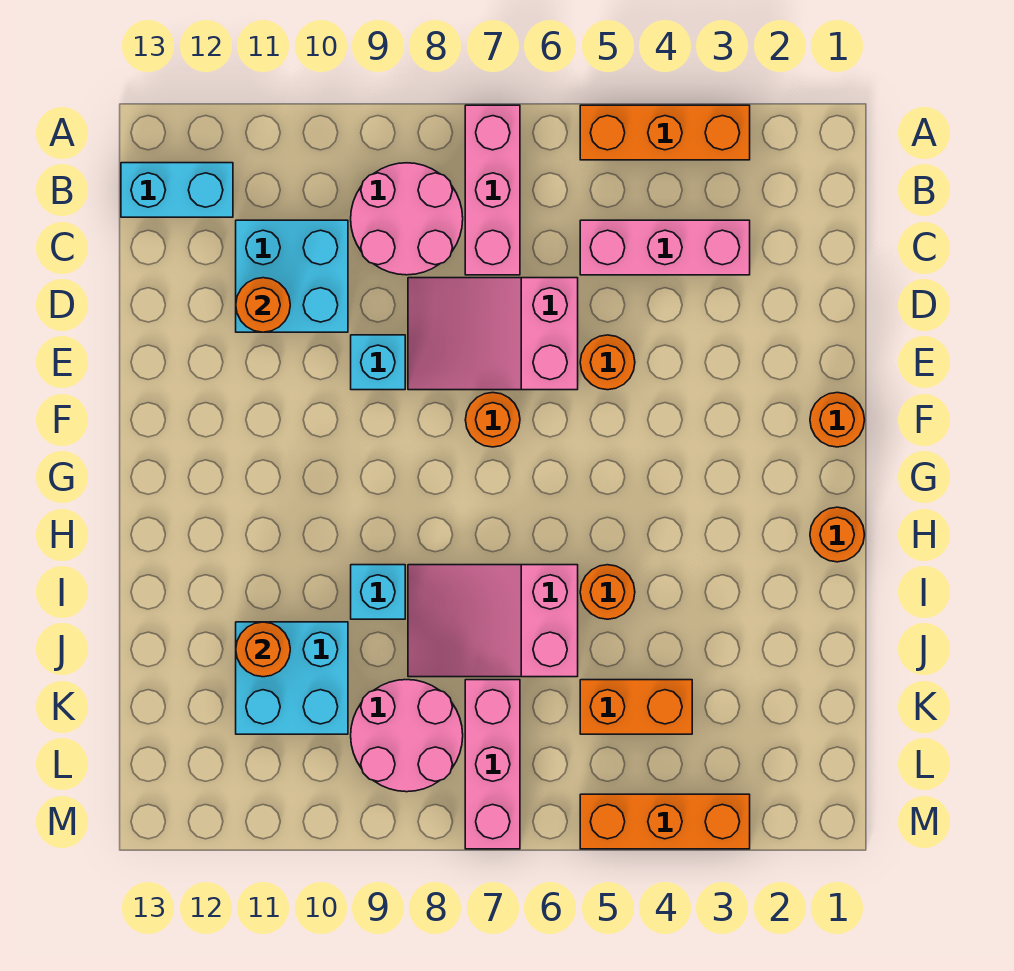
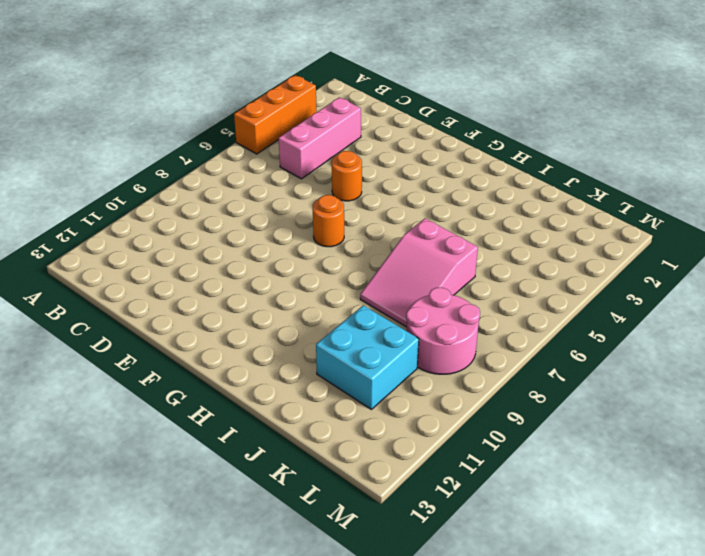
none -> pink 1x3 brick [465,105,520,275]
none -> pink 2x2 round brick [351,163,463,275]
none -> cyan 1x2 brick [121,163,233,217]

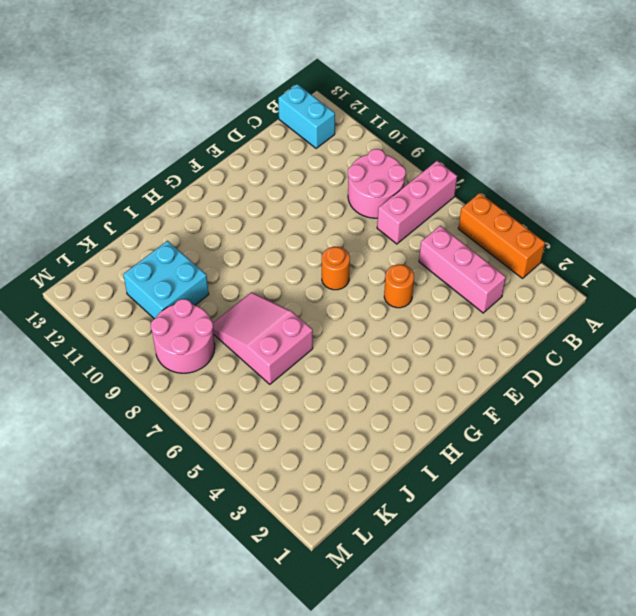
none -> cyan 2x2 brick [236,220,348,332]
none -> pink 2x3 slope [408,278,578,390]
none -> cyan 1x1 brick [351,335,405,390]

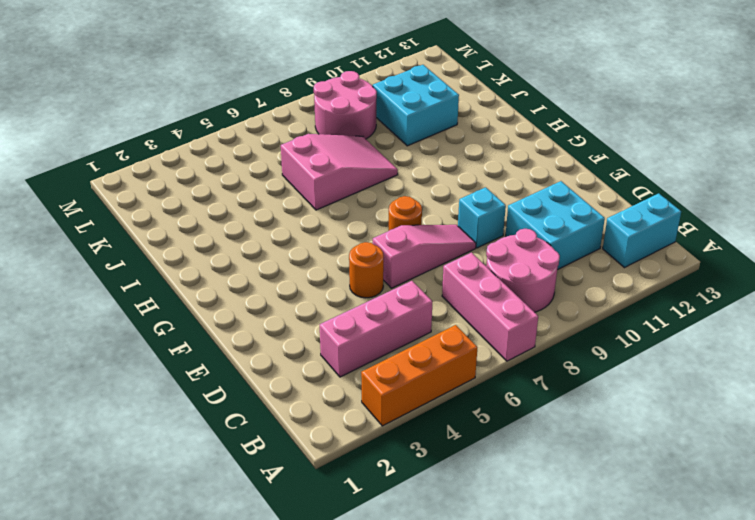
pink 1x3 slope [373,225,476,288] -> pink 2x3 slope [408,278,578,390]
none -> orange 1x1 round brick [810,393,865,447]
none -> orange 1x1 round brick [810,507,865,562]
none -> orange 1x1 round brick [580,565,635,619]

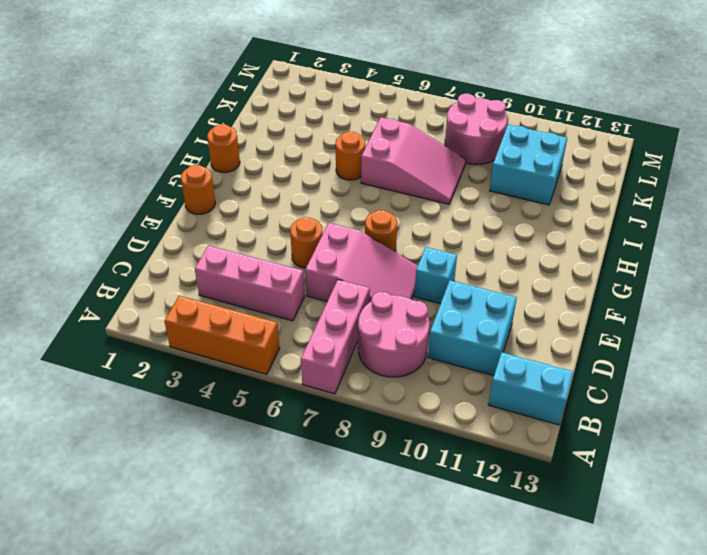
none -> cyan 1x1 brick [351,565,405,619]
none -> orange 1x2 brick [580,680,692,734]
none -> pink 1x3 brick [465,680,520,849]

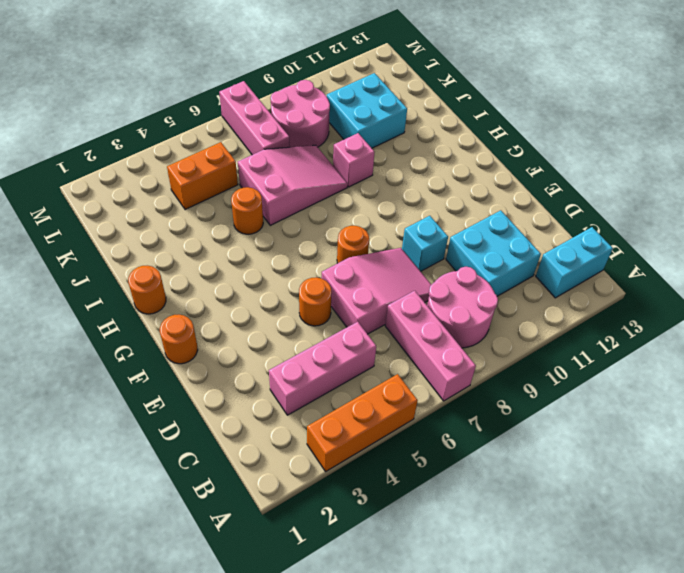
pink 1x1 brick [333,133,374,187] -> cyan 1x1 brick [351,565,405,619]
none -> orange 1x3 brick [580,794,750,849]
none -> orange 1x1 round brick [236,278,290,332]
none -> orange 1x1 round brick [236,622,290,677]

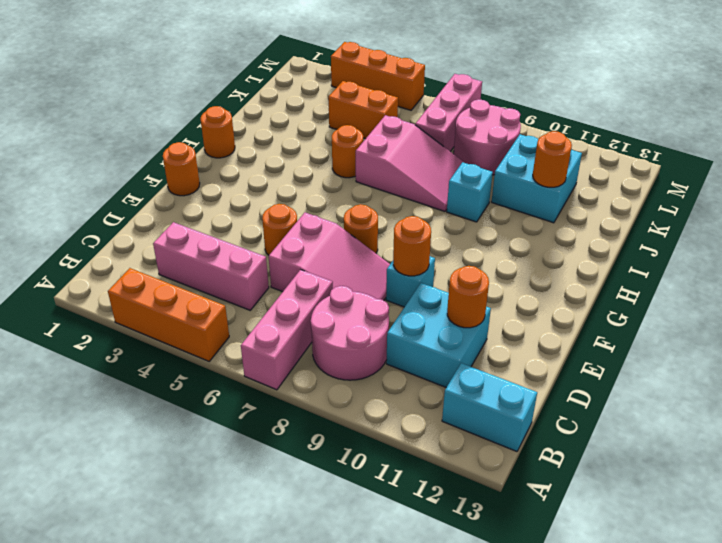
orange 1x1 round brick [393,216,431,276] -> none

